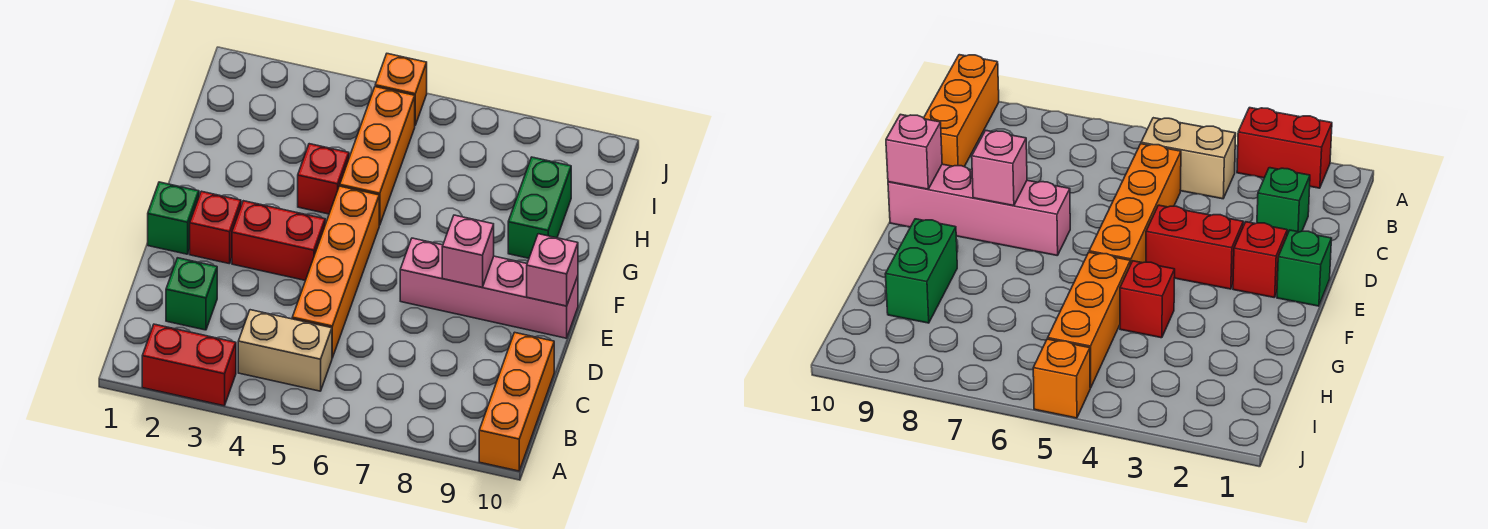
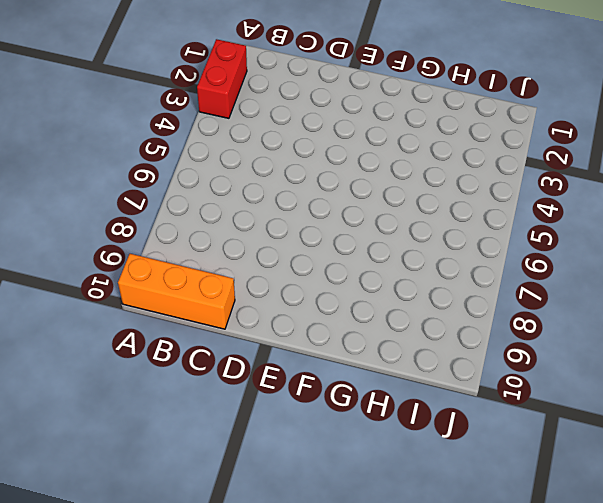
none -> tan 1x2 brick [238,310,332,391]
none -> green 1x1 brick [166,258,217,330]
none -> orange 1x4 brick [292,186,379,358]

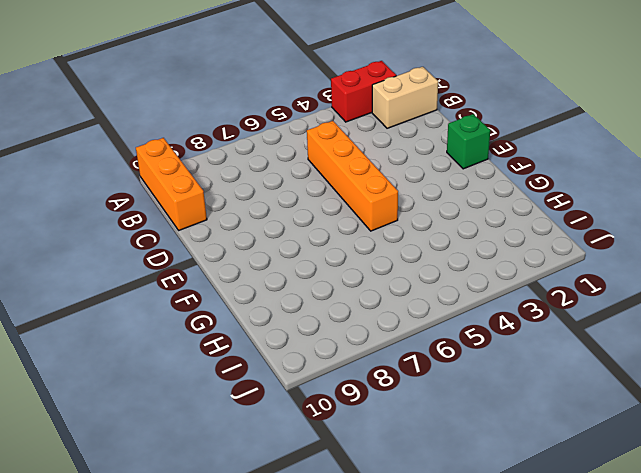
tan 1x2 brick [372,67,438,128] -> tan 1x2 brick moved to [238,310,332,391]
none -> green 1x1 brick [166,258,217,330]
none -> red 1x1 brick [190,191,241,264]
none -> red 1x2 brick [232,201,325,280]

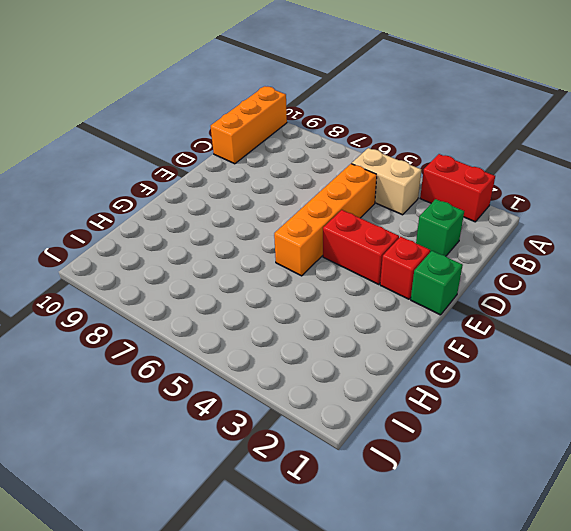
none -> pink 1x4 brick [400,238,578,338]
none -> red 1x1 brick [298,144,349,214]
none -> orange 1x3 brick [340,87,415,225]

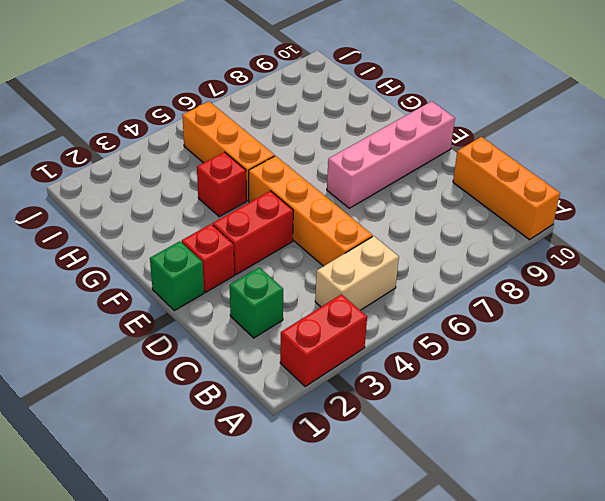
none -> green 1x2 brick [508,157,571,258]
none -> orange 1x1 brick [375,54,427,125]
none -> pink 1x1 brick [442,215,494,287]

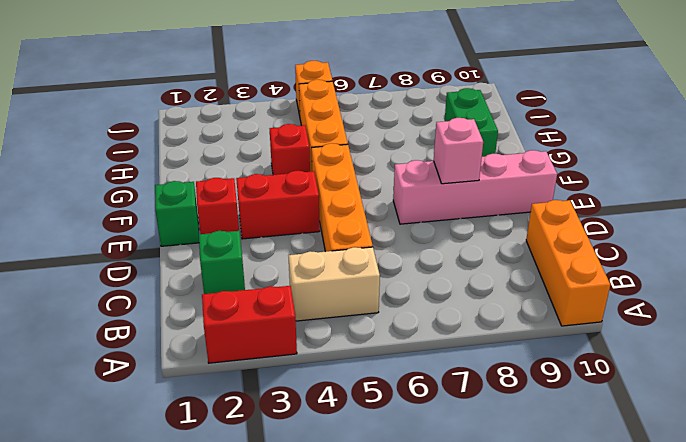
none -> pink 1x1 brick [527,234,578,306]

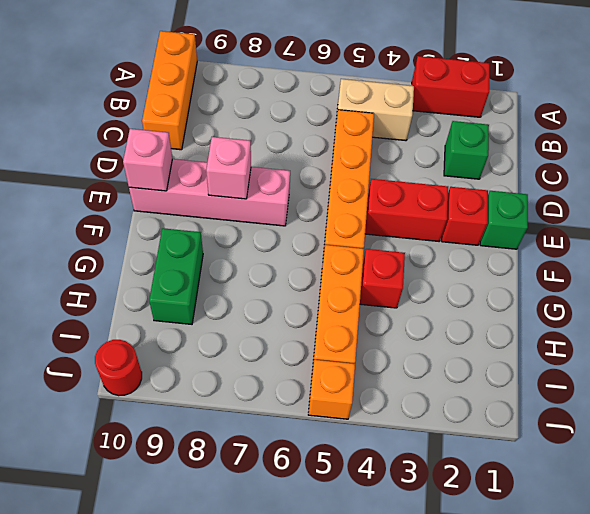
red 1x1 round brick [95,340,142,396] -> none

